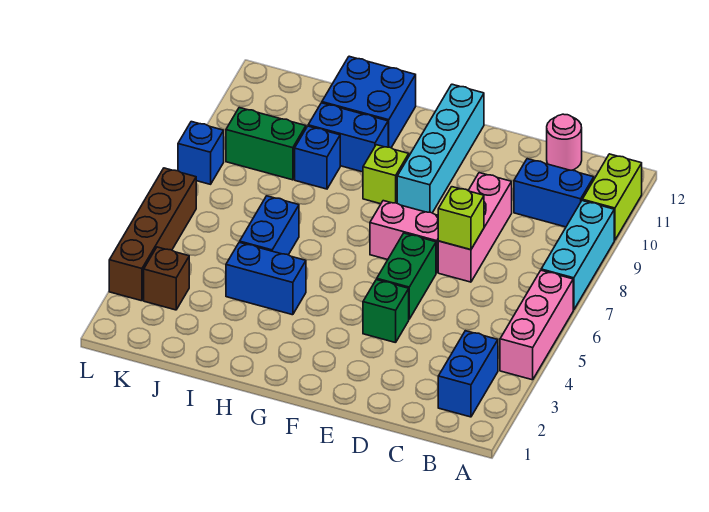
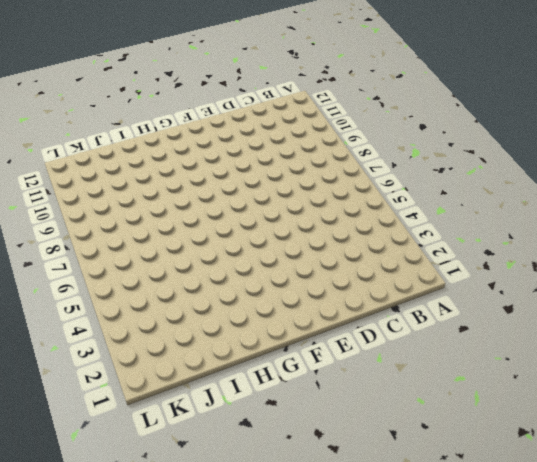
none -> pink 1x3 brick [500,270,573,380]
none -> cyan 1x3 brick [541,201,614,310]
none -> lime 1x2 brick [582,154,642,240]

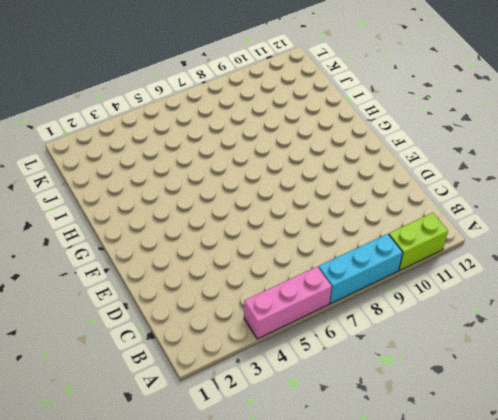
none -> blue 1x2 brick [438,331,498,417]
none -> blue 1x2 brick [514,159,594,227]
none -> pink 1x1 round brick [547,114,582,170]

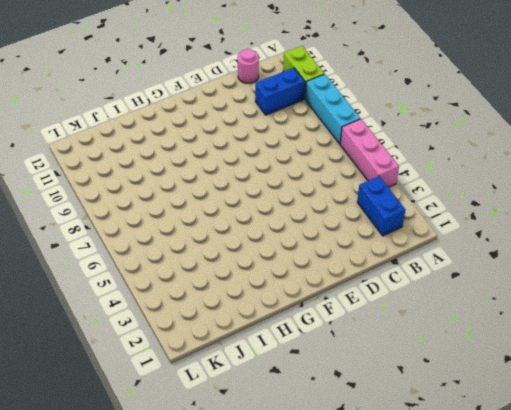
none -> pink 1x3 brick [438,173,512,282]
none -> green 1x1 brick [363,280,409,343]
none -> green 1x2 brick [377,233,436,319]

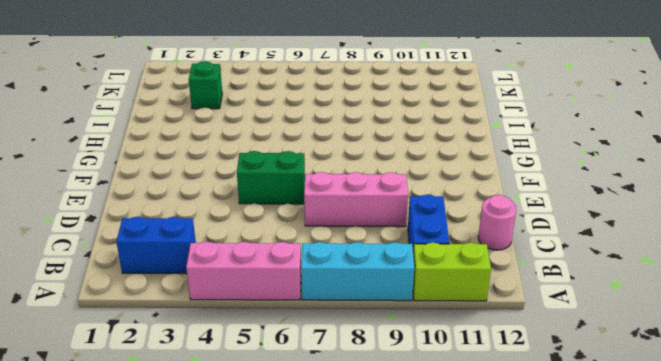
green 1x1 brick [189,61,222,109] -> green 1x1 brick moved to [363,280,409,343]
none -> pink 1x2 brick [370,201,438,273]
none -> cyan 1x4 brick [397,84,484,213]
none -> lime 1x1 brick [363,145,409,204]

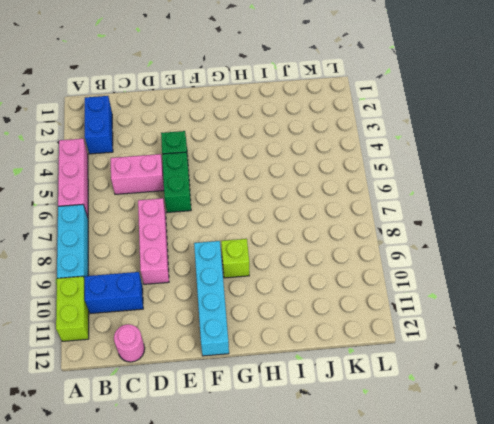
pink 1x2 brick [111,154,164,194] -> pink 1x2 brick moved to [370,201,438,273]
none -> blue 1x2 brick [226,242,306,315]
none -> blue 1x2 brick [308,103,388,172]
none -> blue 2x2 brick [322,56,416,148]

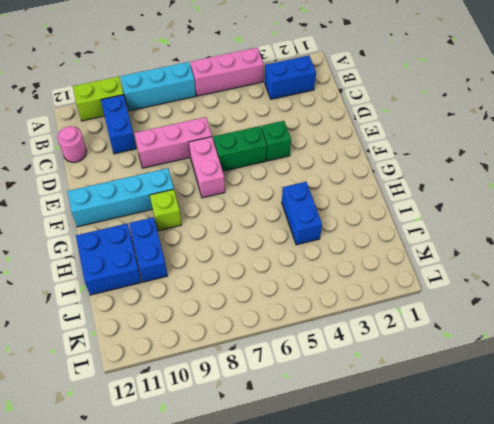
none -> blue 1x2 brick [240,196,299,255]
none -> blue 1x1 brick [295,126,340,189]
none -> green 1x2 brick [226,108,306,180]

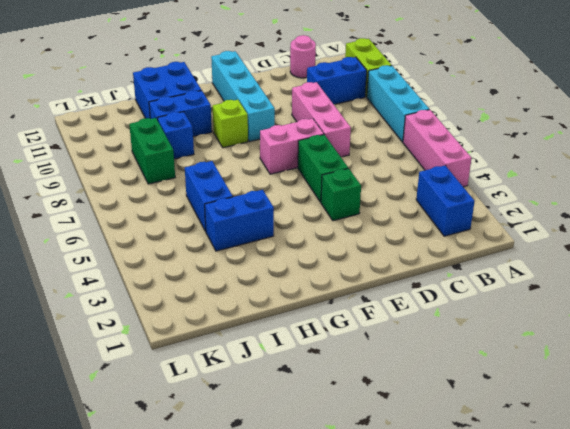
green 1x2 brick [129,118,175,184] -> green 1x2 brick turned to [226,108,306,180]
none -> brown 1x1 brick [144,247,189,310]
none -> brown 1x4 brick [109,168,196,301]
none -> blue 1x1 brick [178,122,224,184]

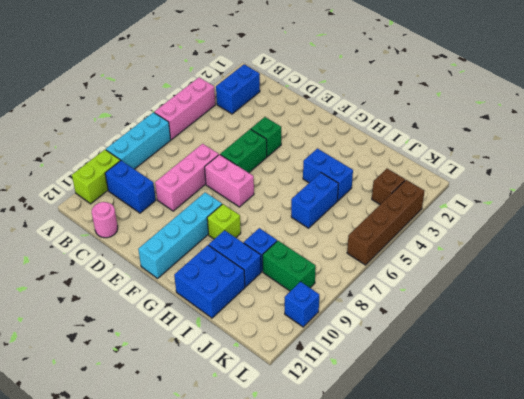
blue 1x1 brick [285,281,319,327] -> blue 1x1 brick moved to [178,122,224,184]
none -> lime 1x1 brick [438,187,484,250]

